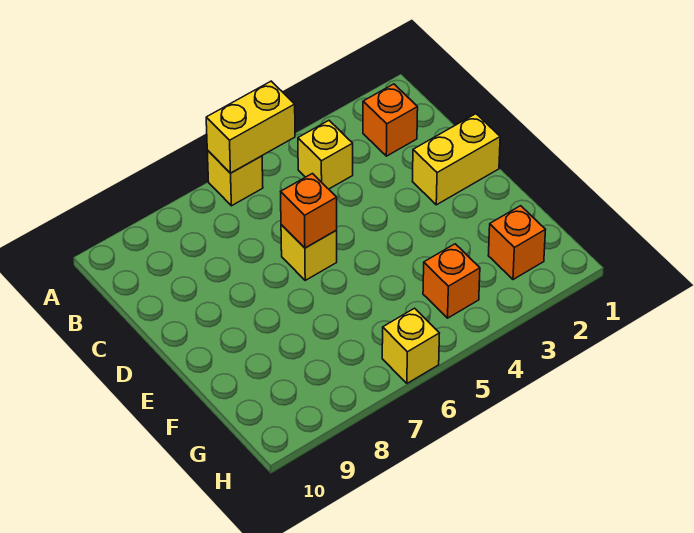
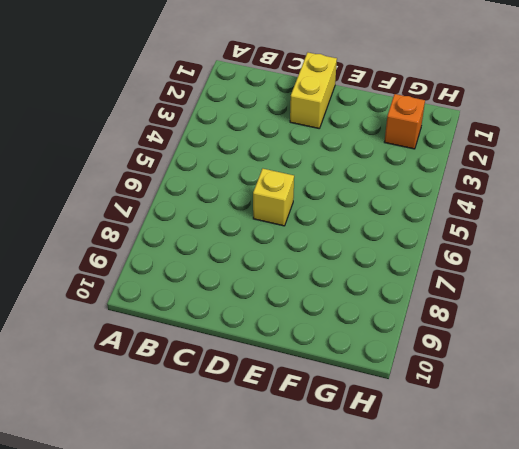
none -> yellow 1x1 brick [207,151,263,206]
none -> orange 1x1 brick [363,84,418,156]

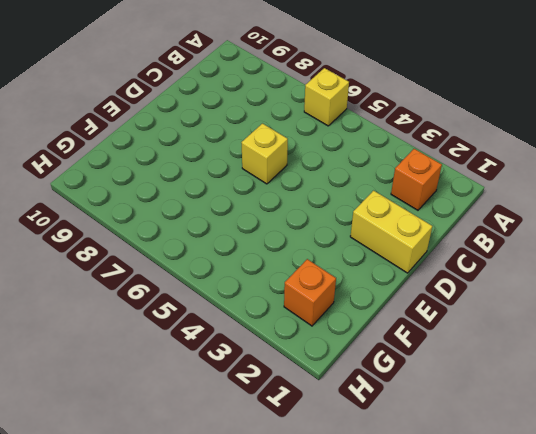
none -> yellow 1x1 brick [298,121,353,189]
none -> orange 1x1 brick [423,244,480,318]

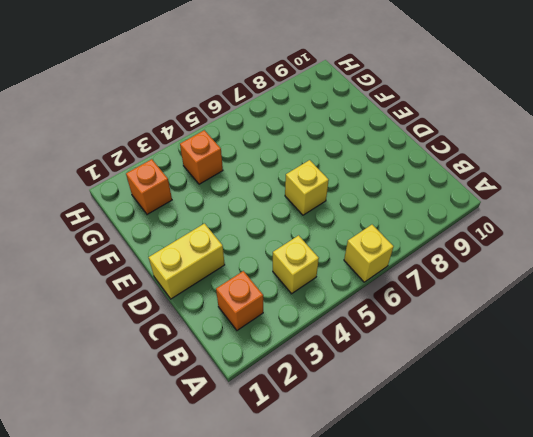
none -> yellow 1x1 brick [382,308,439,383]
none -> yellow 1x2 brick [206,81,295,173]

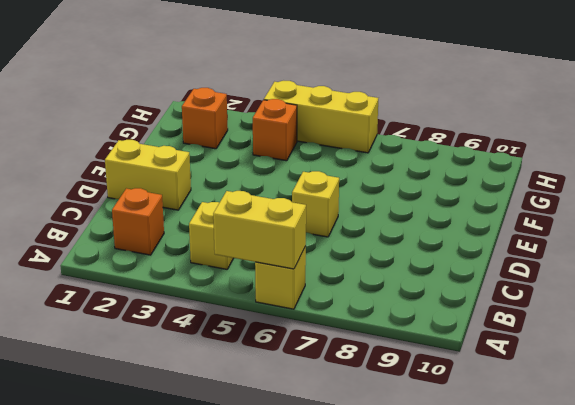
yellow 1x3 brick [264,81,378,153] -> yellow 1x1 brick [382,308,439,383]
none -> orange 1x1 brick [281,174,337,248]

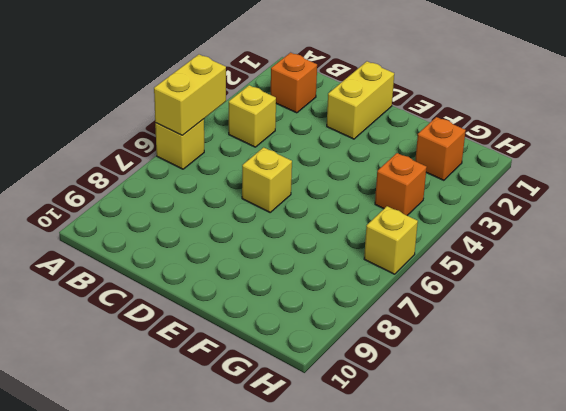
none -> orange 1x1 brick [281,174,337,248]

